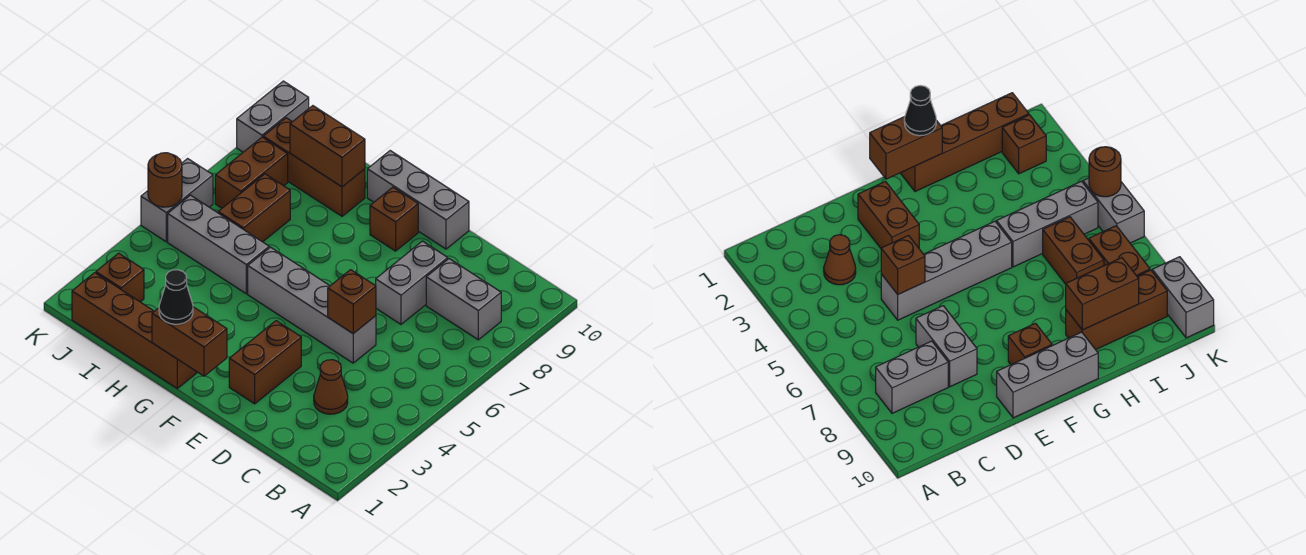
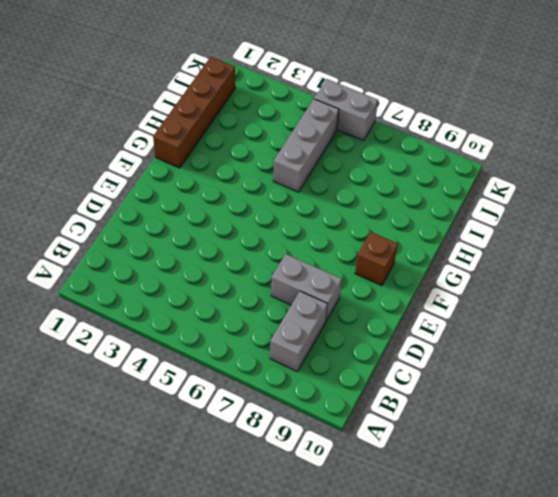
none -> brown 1x1 cone [314,360,348,414]
none -> grey 1x4 brick [248,247,376,363]
none -> brown 1x2 brick [229,321,301,404]

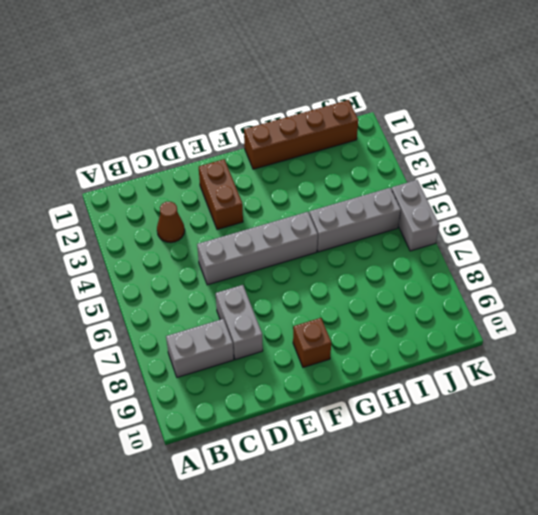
none -> grey 1x3 brick [367,151,469,249]
none -> brown 1x3 brick [263,118,365,216]
none -> brown 1x2 brick [218,174,290,242]

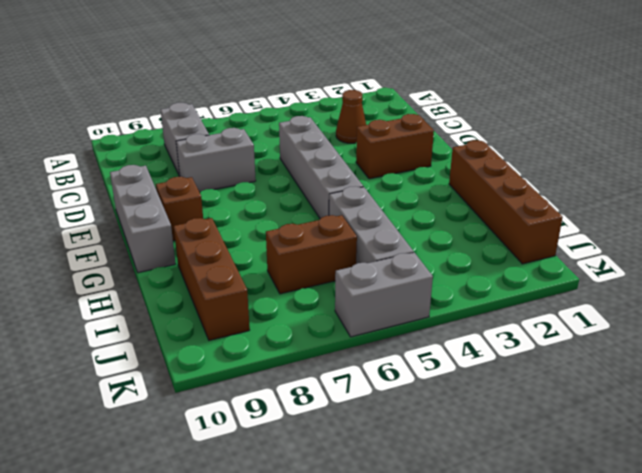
none -> brown 1x1 brick [96,253,144,302]
none -> brown 1x2 brick [215,137,288,208]
none -> grey 1x2 brick [237,81,309,152]

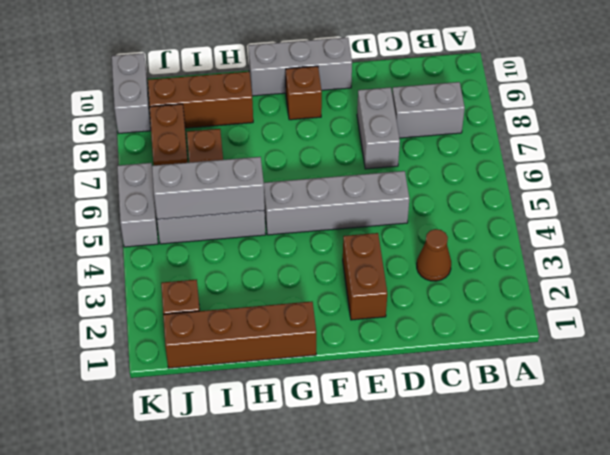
grey 1x3 brick [152,157,265,219] -> none
none -> brown 1x1 brick [328,270,376,334]
none -> brown 1x2 brick [152,307,227,376]
none -> brown 1x2 brick [290,106,365,187]

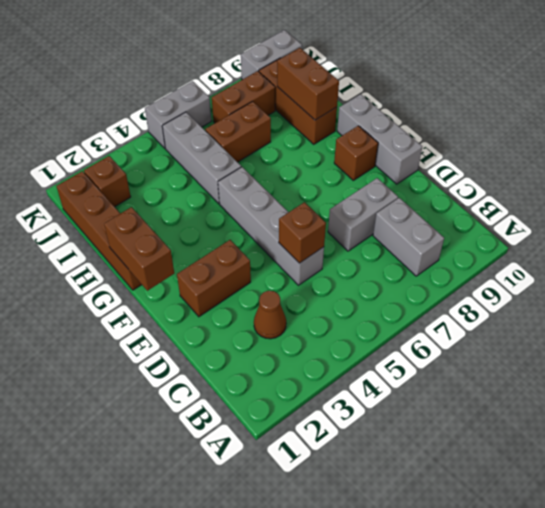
none -> brown 1x1 round brick [148,153,182,207]
none -> black 1x1 cone [159,270,193,324]

